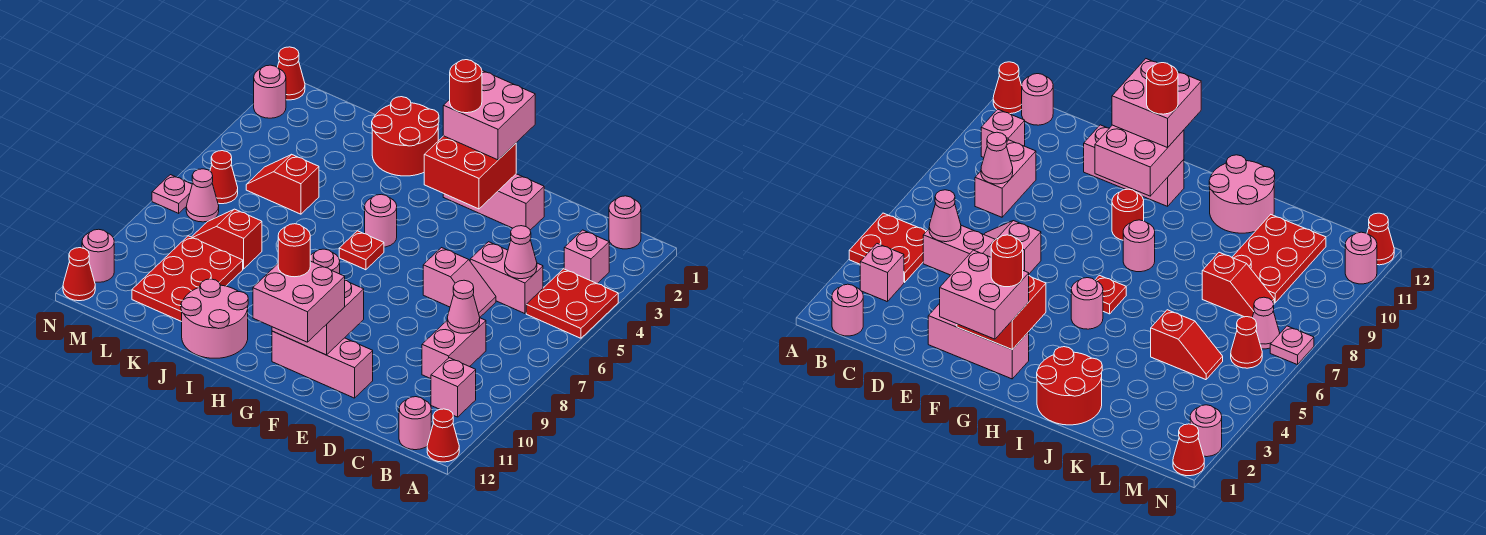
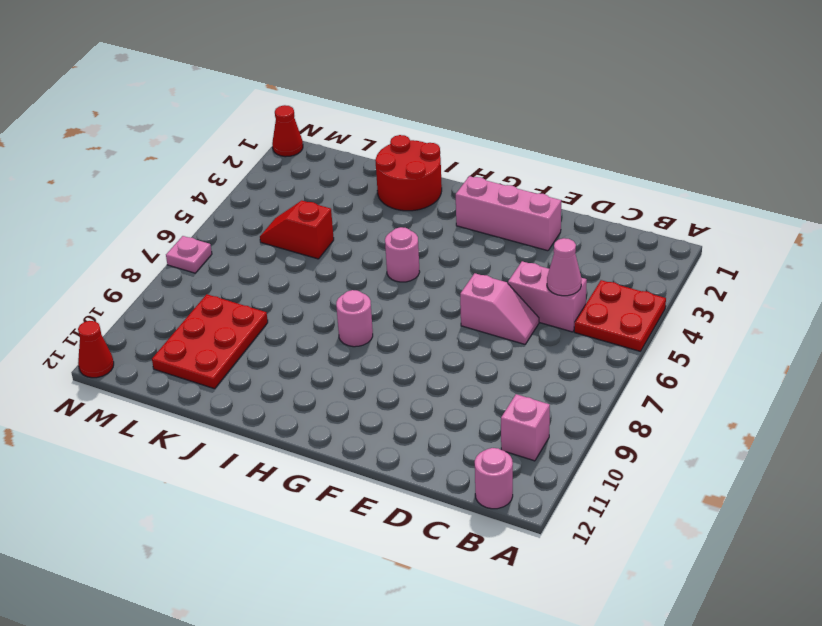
none -> red 1x1 cone [427,409,459,462]
none -> pink 1x1 round brick [609,196,641,249]
none -> pink 1x1 brick [564,230,609,284]
none -> pink 1x2 brick [422,318,486,379]

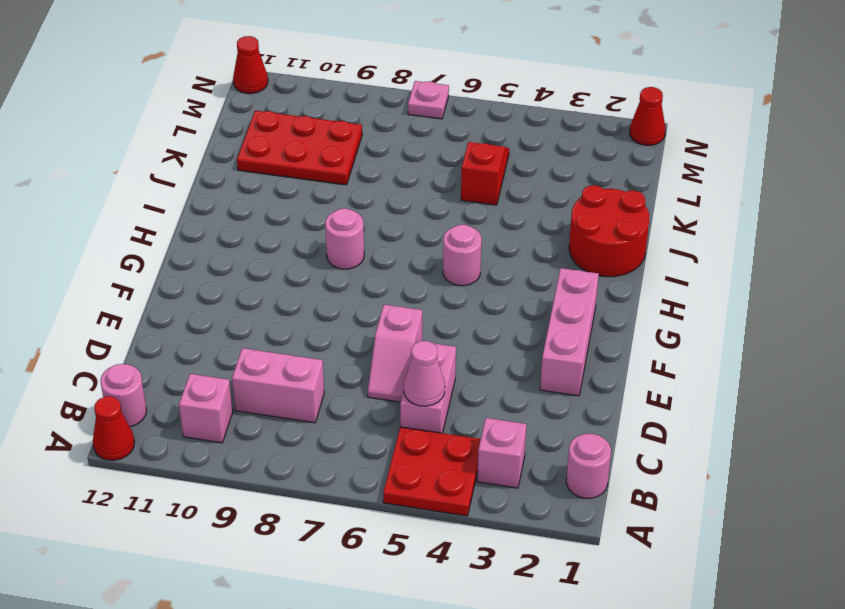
none -> pink 1x3 brick [272,331,373,398]
none -> red 1x1 round brick [1112,189,1144,240]
none -> red 1x1 plate [339,231,384,270]
none -> pink 2x2 round brick [181,279,248,358]

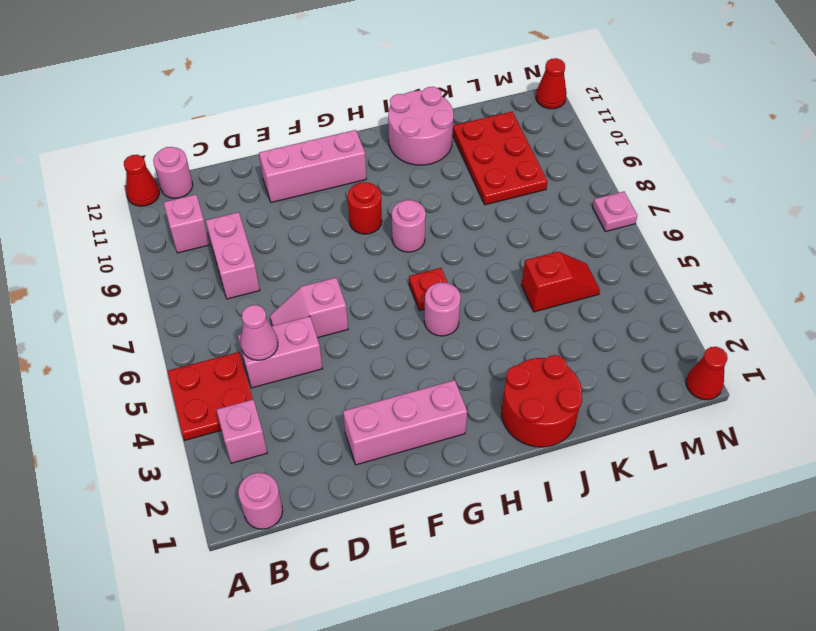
none -> red 1x2 slope [192,209,262,269]
none -> red 1x1 cone [210,151,238,204]
none -> pink 1x1 cone [186,169,219,222]
none -> pink 1x1 round brick [254,65,286,118]

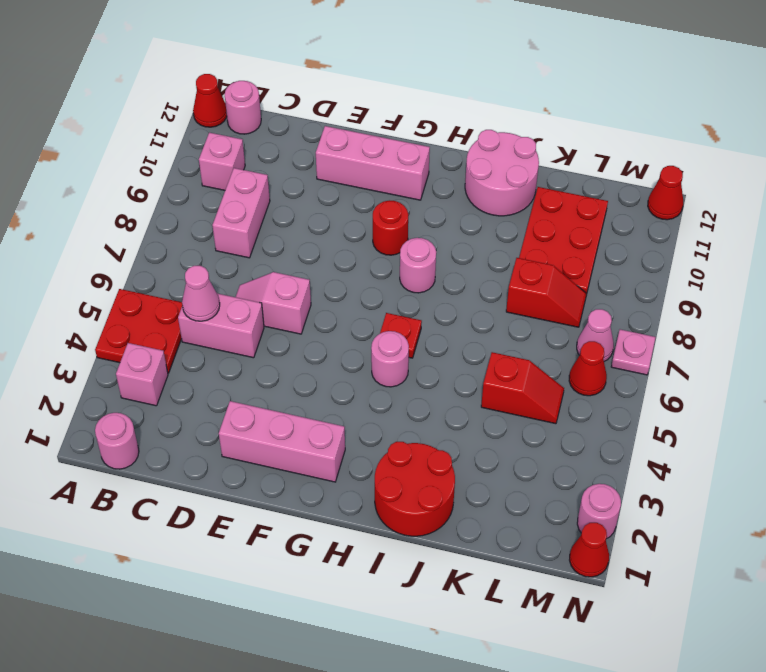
none -> pink 1x1 round brick [82,229,114,282]
none -> pink 1x1 cone [447,280,480,333]
none -> red 2x2 brick [424,136,516,209]
none -> pink 2x2 brick [272,280,364,355]

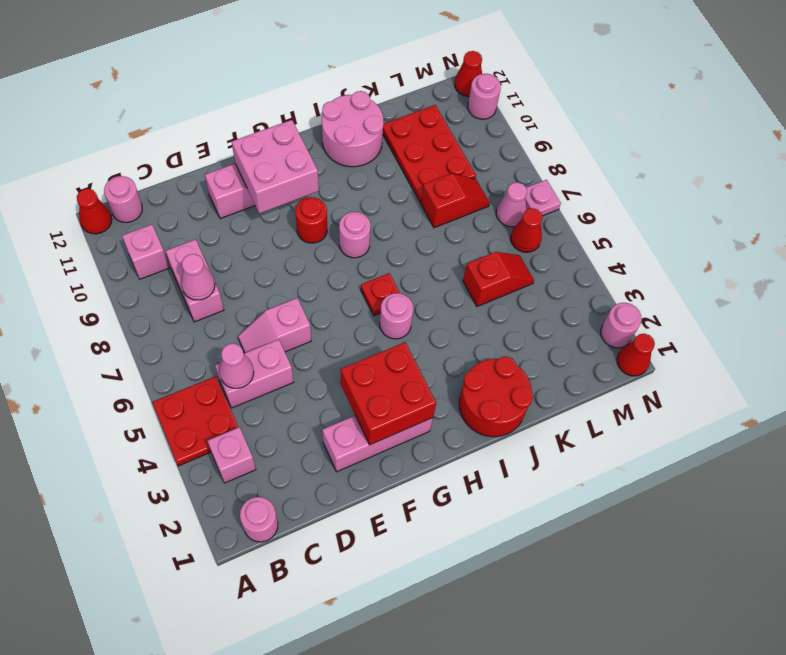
none -> pink 2x2 brick [443,70,535,160]
none -> pink 2x2 brick [253,261,345,342]
none -> red 1x1 round brick [450,60,482,113]
none -> red 1x1 round brick [278,224,310,277]

